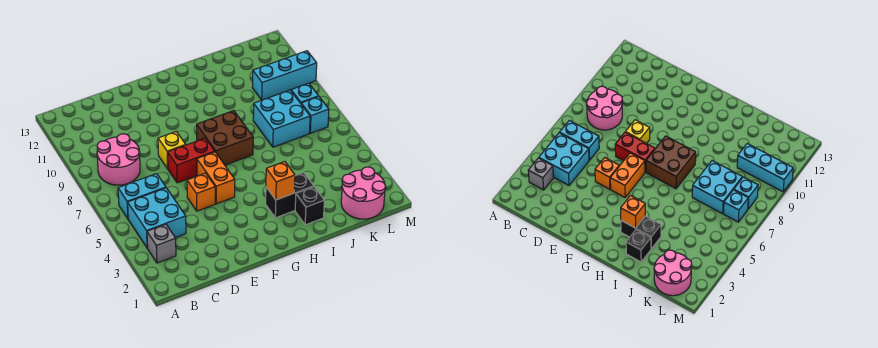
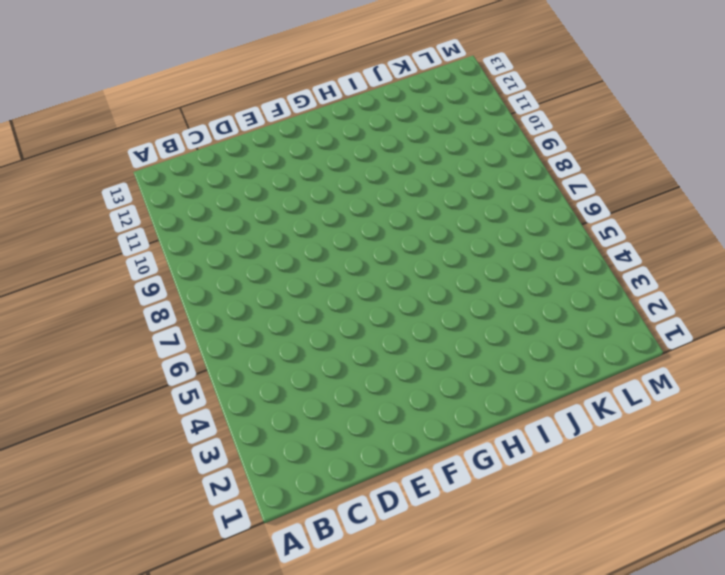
none -> grey 1x1 brick [147,224,176,263]
none -> cyan 2x2 brick [128,188,186,248]
none -> cyan 1x2 brick [118,174,166,218]

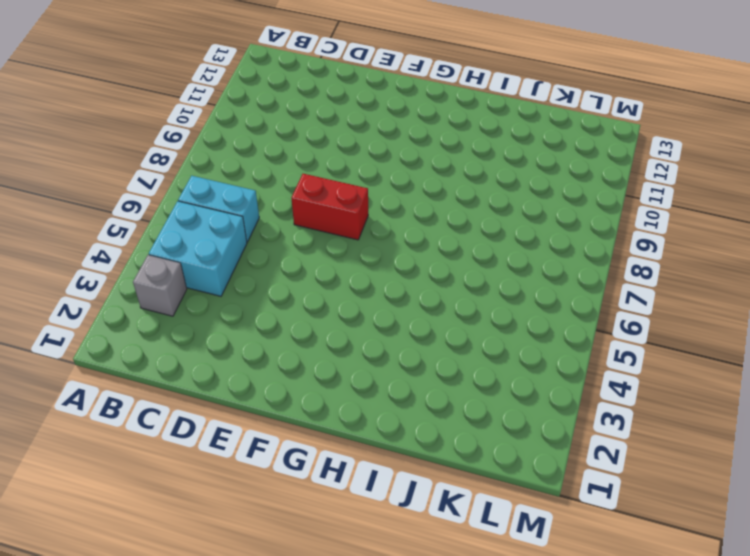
none -> pink 2x2 round brick [97,134,140,185]
none -> orange 1x1 brick [187,173,215,211]
none -> yellow 1x1 brick [158,132,185,169]

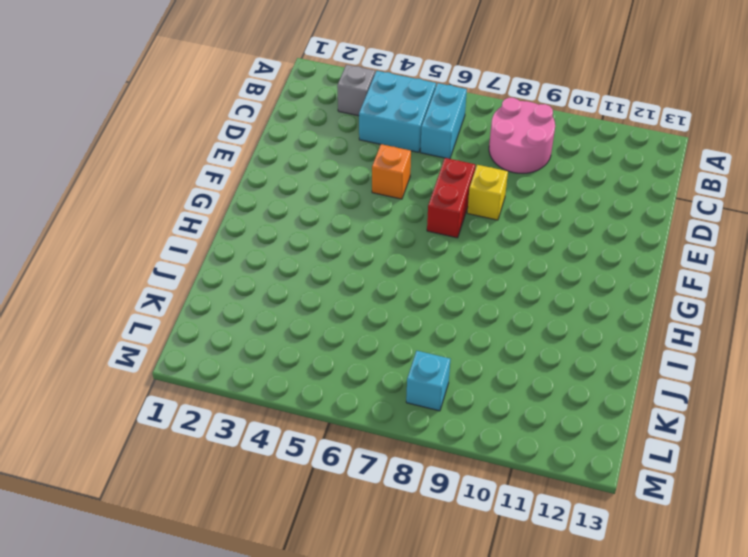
none -> orange 1x2 brick [197,152,235,204]
none -> brown 2x2 brick [197,111,253,165]
none -> black 1x2 brick [266,172,314,218]

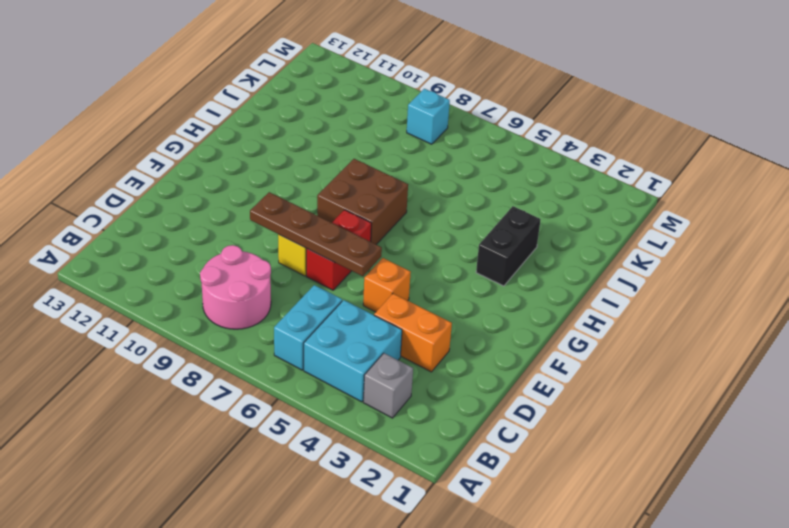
orange 1x2 brick [374,294,452,372] -> orange 1x2 brick moved to [197,152,235,204]
brown 1x4 plate [250,192,382,276] -> none
none -> black 1x1 brick [295,187,324,225]
none -> cyan 2x2 brick [253,90,310,147]
none -> pink 2x2 round brick [341,167,386,219]

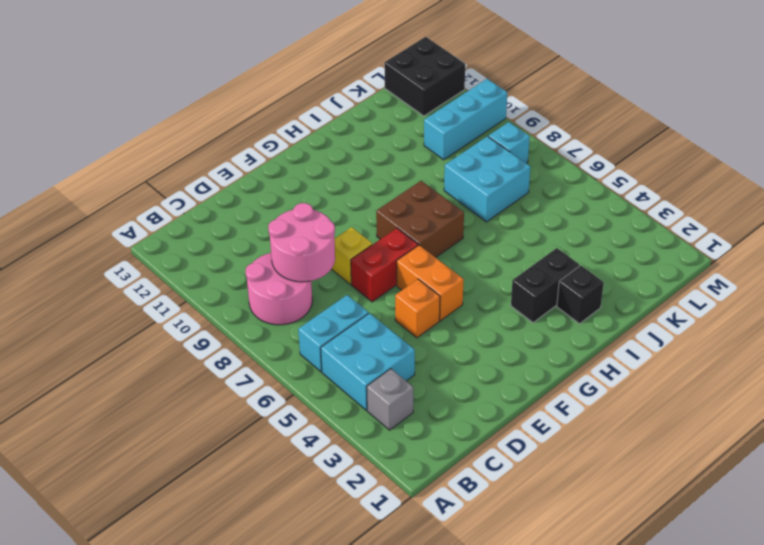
pink 2x2 round brick [268,203,335,282] -> pink 2x2 round brick moved to [341,167,386,219]
black 2x2 brick [384,37,465,116] -> none
none -> cyan 1x1 brick [301,97,329,133]
none -> orange 1x1 brick [266,162,295,200]

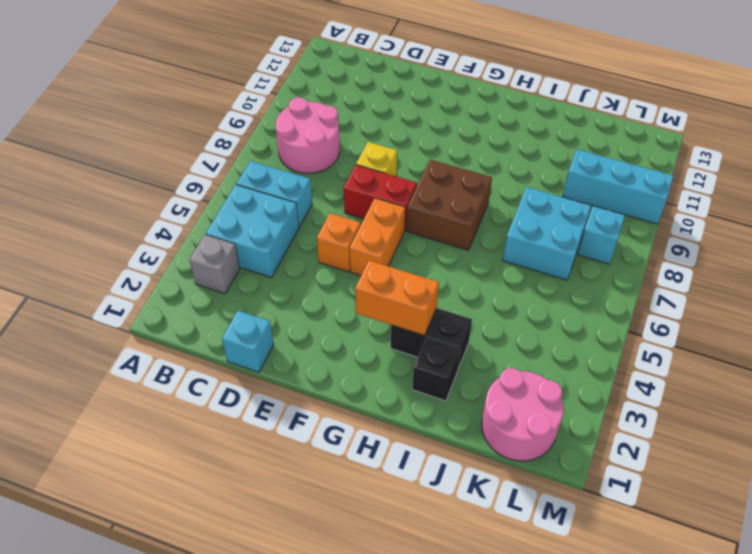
cyan 1x1 brick [222,311,274,372] -> cyan 1x1 brick moved to [301,97,329,133]
orange 1x2 brick [355,260,439,336] -> orange 1x1 brick [266,162,295,200]

